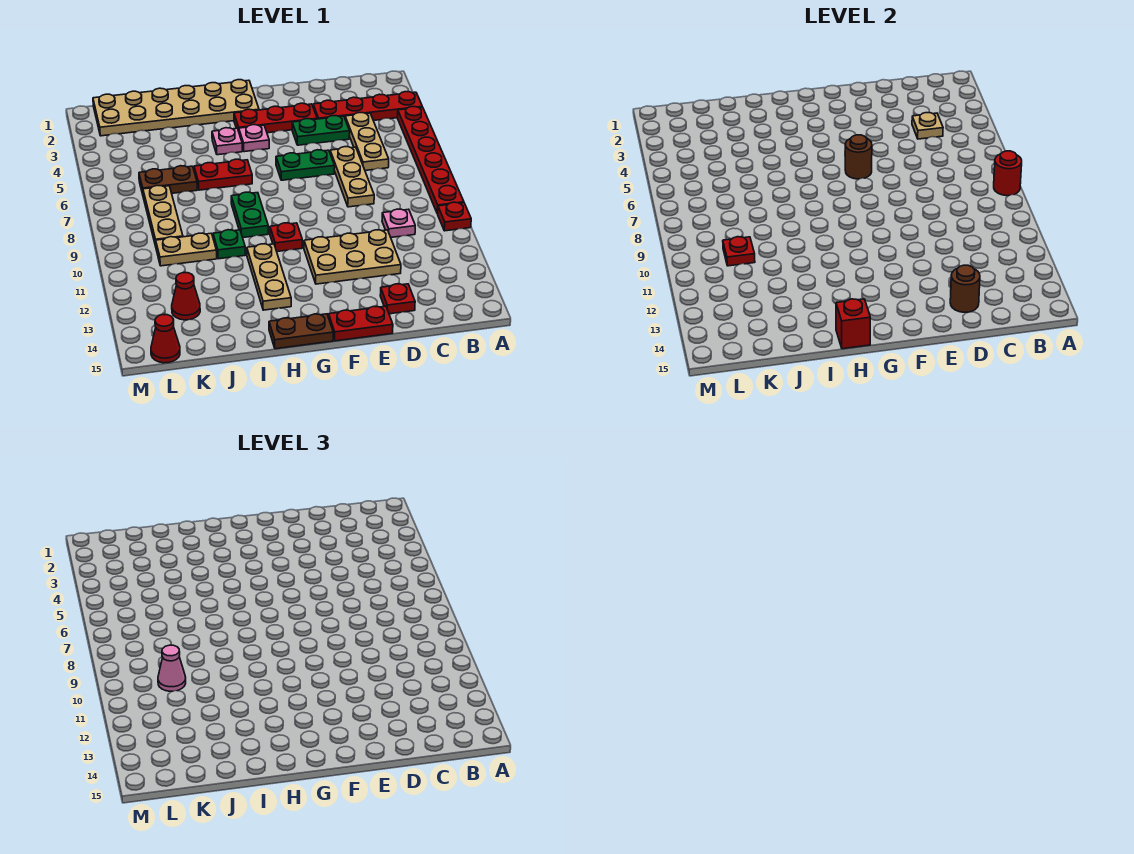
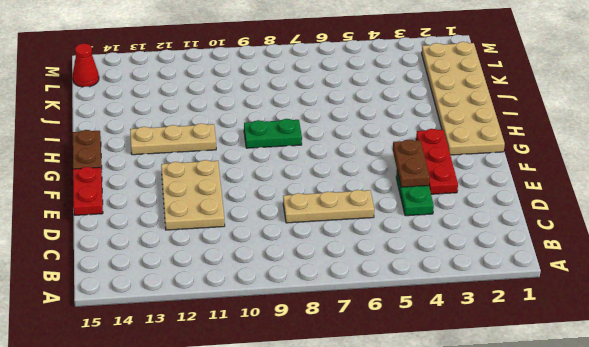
brown 1x2 plate [393,140,430,187] -> brown 1x2 plate moved to [139,166,197,194]
none -> red 1x4 plate [313,92,422,121]
none -> red 1x6 plate [398,107,464,213]
none -> red 1x1 plate [437,202,471,231]
none -> tan 1x3 plate [345,113,389,171]

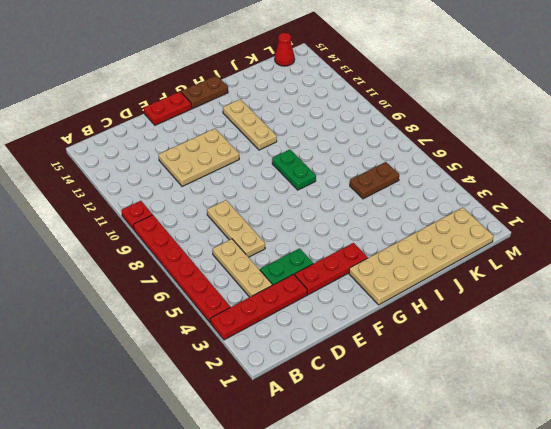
none -> pink 1x1 plate [382,209,415,237]
none -> red 1x1 plate [380,284,415,314]
none -> green 1x2 plate [276,150,335,180]
none -> pink 1x1 plate [239,125,269,152]

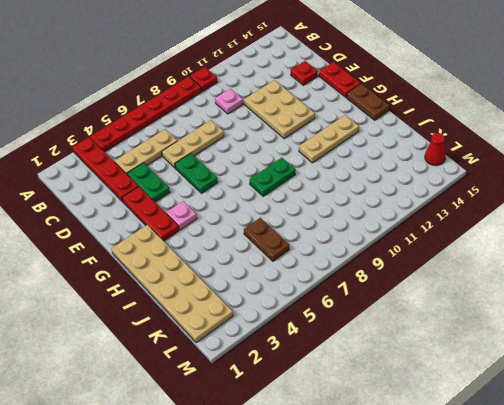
none -> red 1x1 plate [270,223,302,252]
none -> pink 1x1 plate [212,128,242,155]
none -> red 1x2 plate [194,159,252,190]
none -> green 1x1 plate [213,230,245,259]

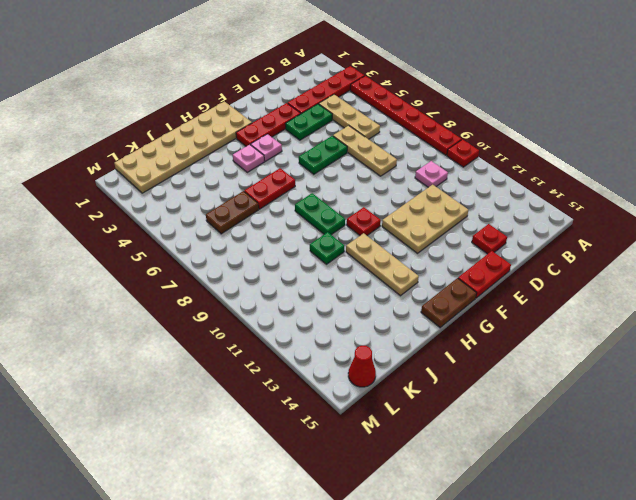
none -> tan 1x2 plate [156,233,217,266]
none -> tan 1x3 plate [143,185,183,246]
none -> red 1x1 cone [172,273,200,320]
none -> red 1x1 round brick [994,151,1022,196]

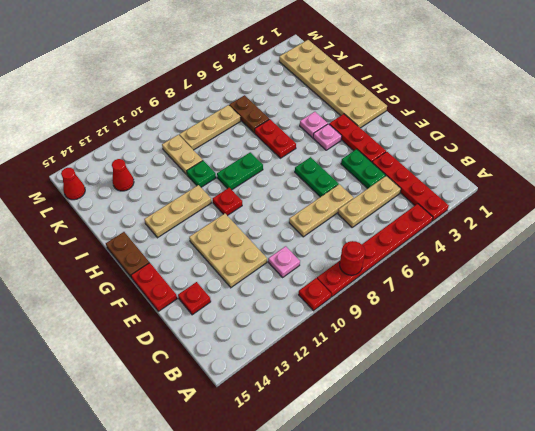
none -> tan 1x1 plate [912,113,943,139]
none -> brown 1x1 round brick [950,265,980,312]
none -> brown 1x1 round brick [845,135,872,179]
none -> red 1x1 brick [836,299,870,349]

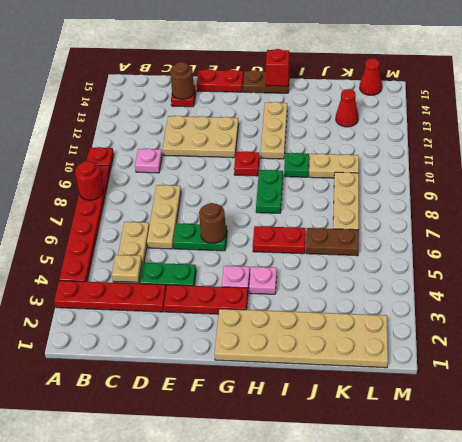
none -> red 1x1 plate [723,237,755,266]
none -> pink 1x1 cone [158,645,186,691]

